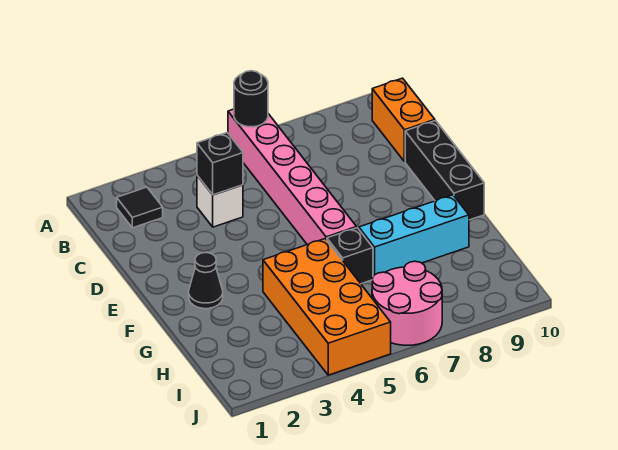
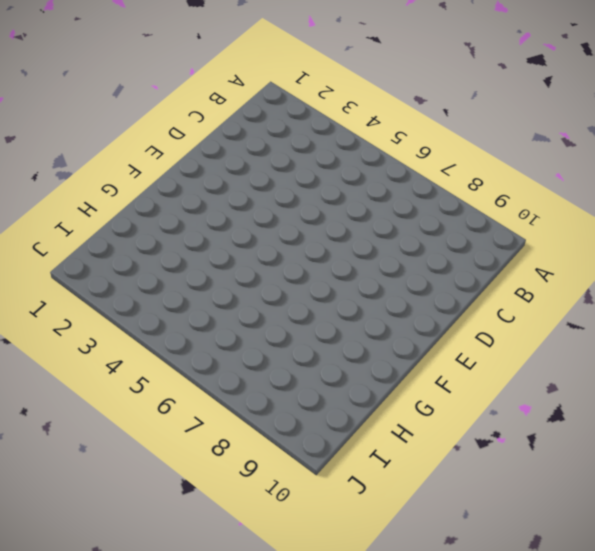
none -> pink 1x6 brick [228,109,357,245]
none -> black 1x1 tile [117,187,163,228]
none -> orange 1x2 brick [372,78,435,162]

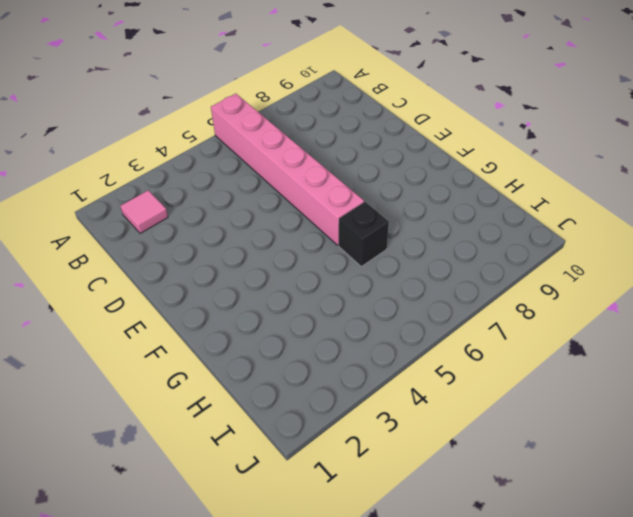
pink 1x1 tile [120,190,168,234] -> black 1x1 tile [117,187,163,228]
none -> orange 1x2 brick [372,78,435,162]
none -> white 1x1 brick [197,176,243,227]
none -> black 1x3 brick [405,121,484,220]

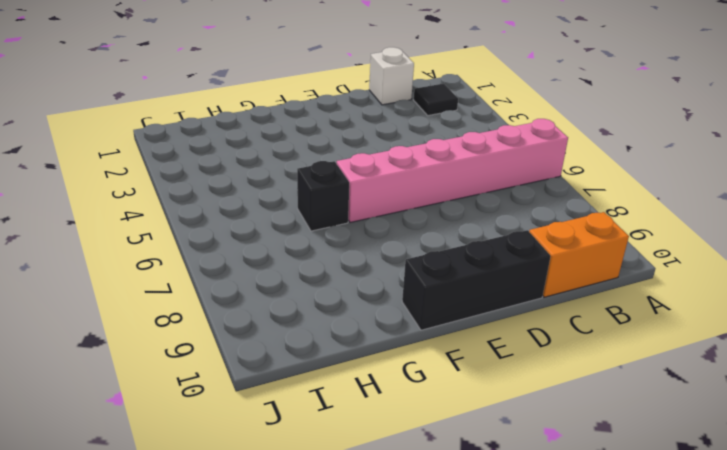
white 1x1 brick [369,47,414,105] -> white 1x1 brick moved to [197,176,243,227]
none -> black 1x1 cone [189,253,223,309]
none -> orange 2x4 brick [263,239,391,375]
none -> cyan 1x3 brick [359,195,469,276]

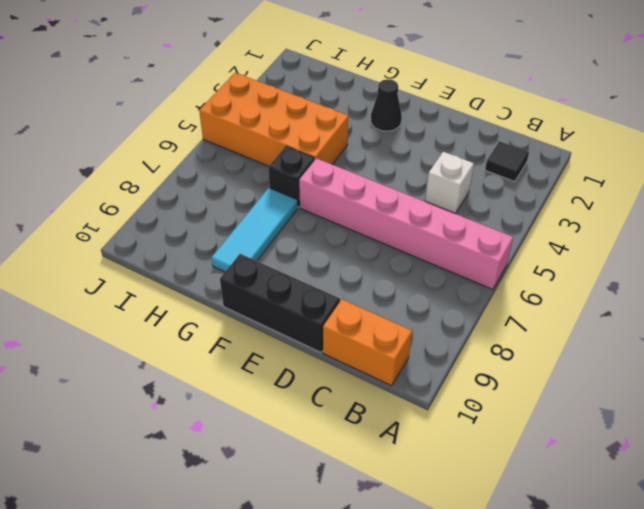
cyan 1x3 tile [212,188,298,272] -> cyan 1x3 brick [359,195,469,276]
none -> pink 2x2 round brick [372,261,442,345]
none -> black 1x1 round brick [234,71,268,127]
none -> black 1x1 brick [197,133,243,195]

